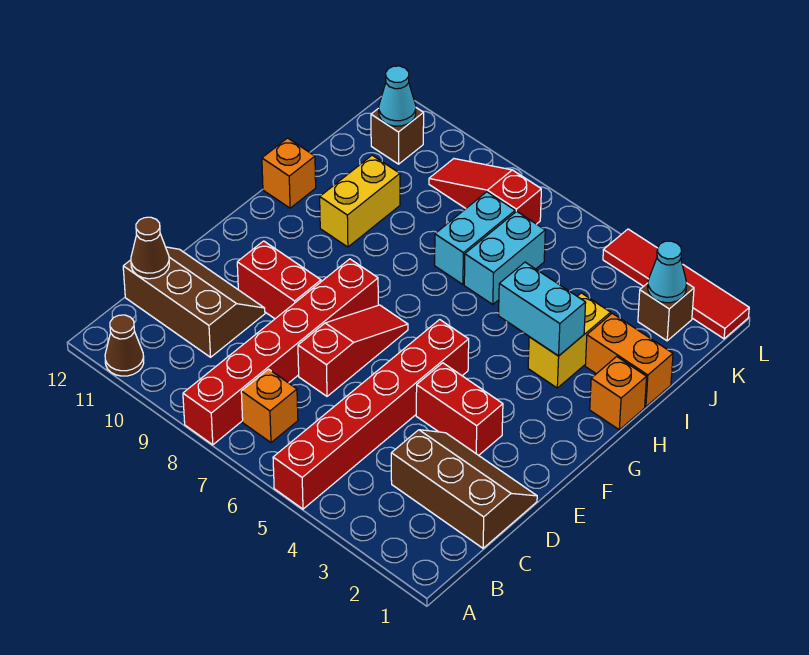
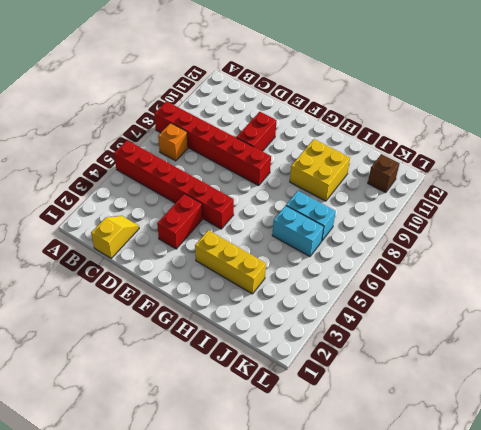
yellow 1x2 slope [91,216,139,258] -> brown 2x3 slope [391,430,537,548]
yellow 1x3 brick [195,230,266,294] -> yellow 1x2 brick [528,293,611,388]
yellow 2x2 brick [290,139,350,201] -> yellow 1x2 brick [320,155,400,247]
none -> brown 1x1 cone [105,315,144,376]
none -> brown 2x3 slope [123,247,265,357]
none -> red 1x3 slope [298,305,408,396]

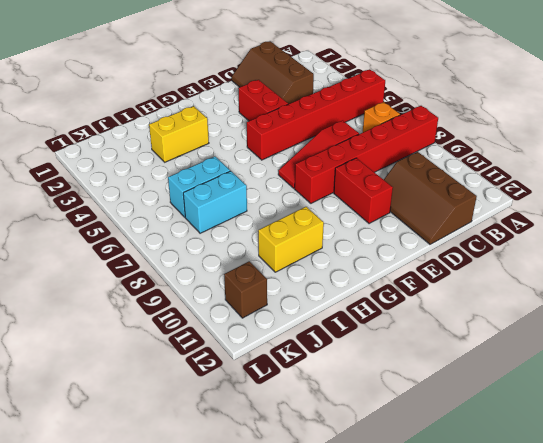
none -> brown 1x1 cone [105,315,144,376]
none -> orange 1x1 brick [590,357,647,430]
none -> orange 1x1 brick [262,138,316,208]

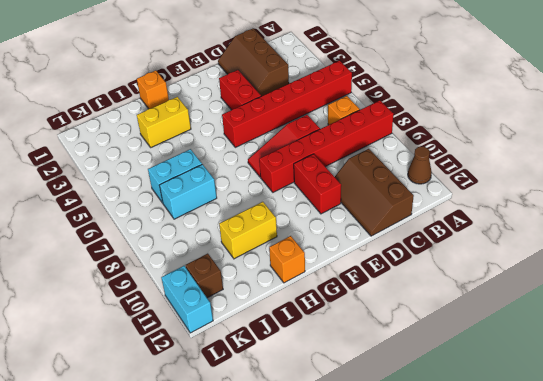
cyan 1x2 brick [161,266,213,333] -> cyan 1x2 brick moved to [499,262,586,356]
none -> orange 1x2 brick [585,313,673,407]
none -> brown 1x1 brick [638,283,694,341]
none -> red 1x3 slope [429,159,541,224]

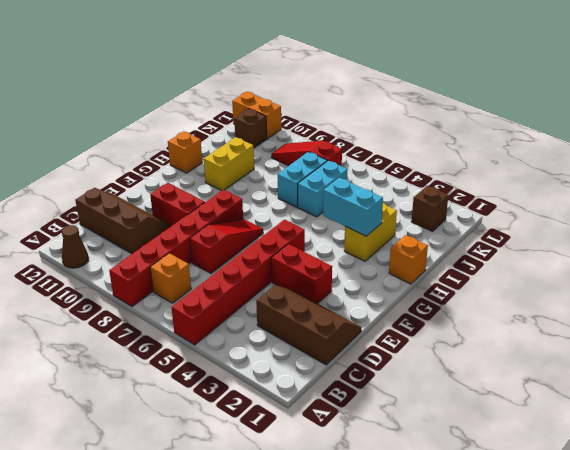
orange 1x2 brick [232,92,281,139] -> orange 1x2 brick moved to [585,313,673,407]
none -> red 1x4 tile [603,229,749,339]
none -> brown 1x1 cone [131,217,169,279]
none -> cyan 1x1 cone [648,241,687,303]

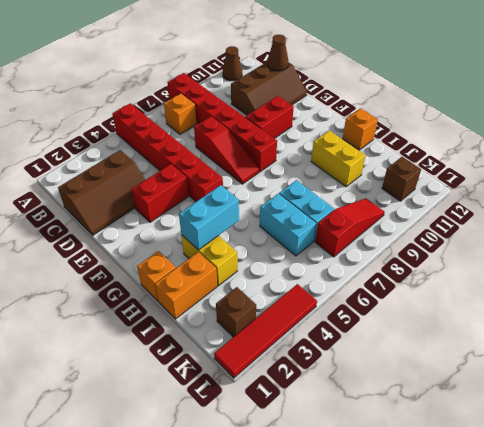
none -> cyan 1x1 cone [648,241,687,303]
none -> cyan 1x1 cone [379,66,416,126]

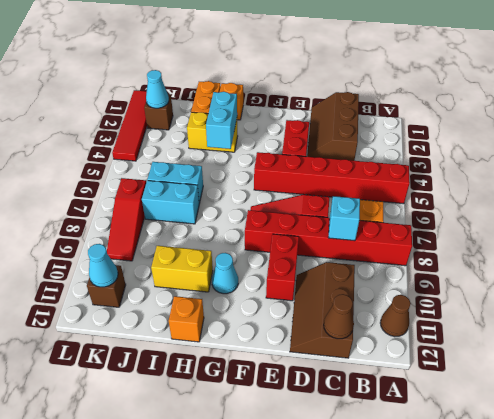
cyan 1x1 brick [328,196,360,241] -> none
cyan 1x1 cone [212,253,238,294] -> none

